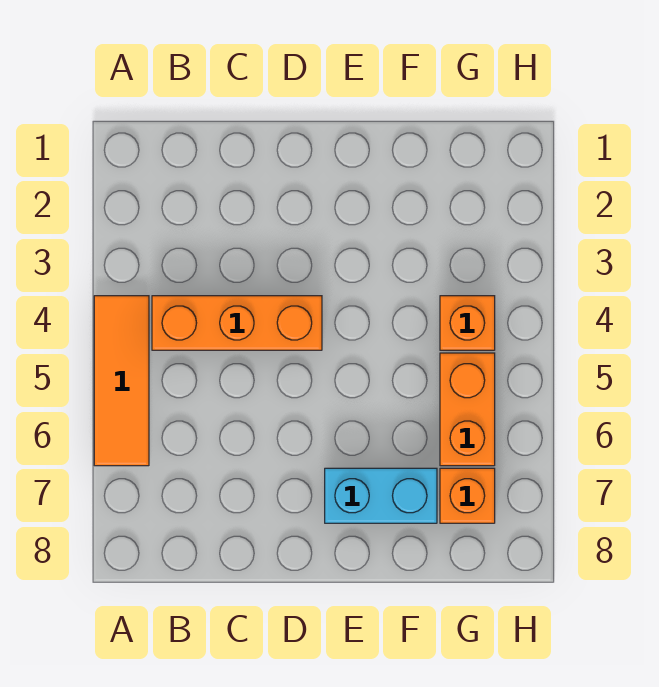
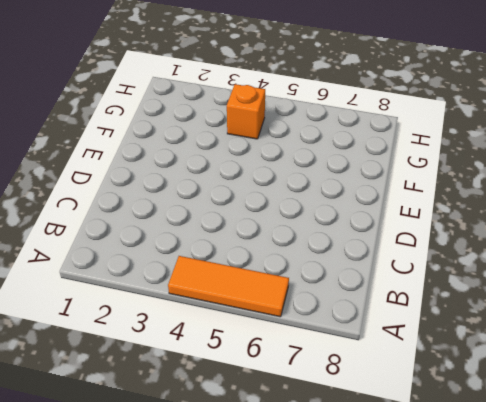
none -> orange 1x3 brick [152,296,322,350]
none -> cyan 1x2 brick [325,468,437,523]

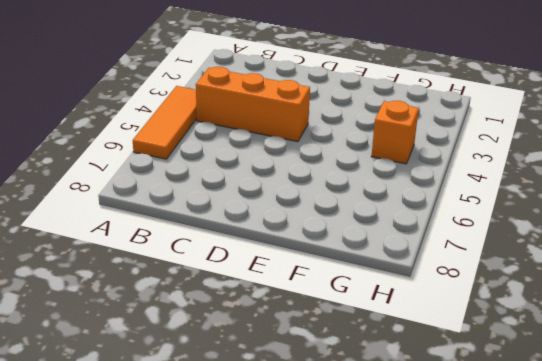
none -> cyan 1x2 brick [325,468,437,523]
none -> orange 1x2 brick [440,353,495,466]

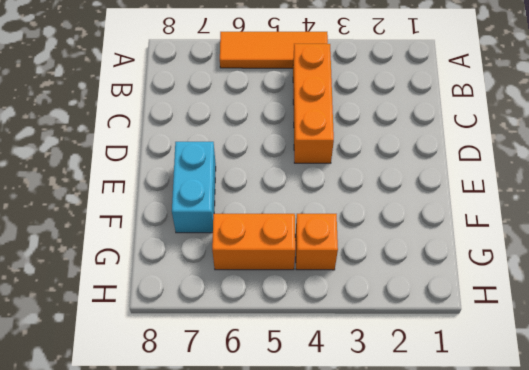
none -> orange 1x1 brick [440,468,495,523]

